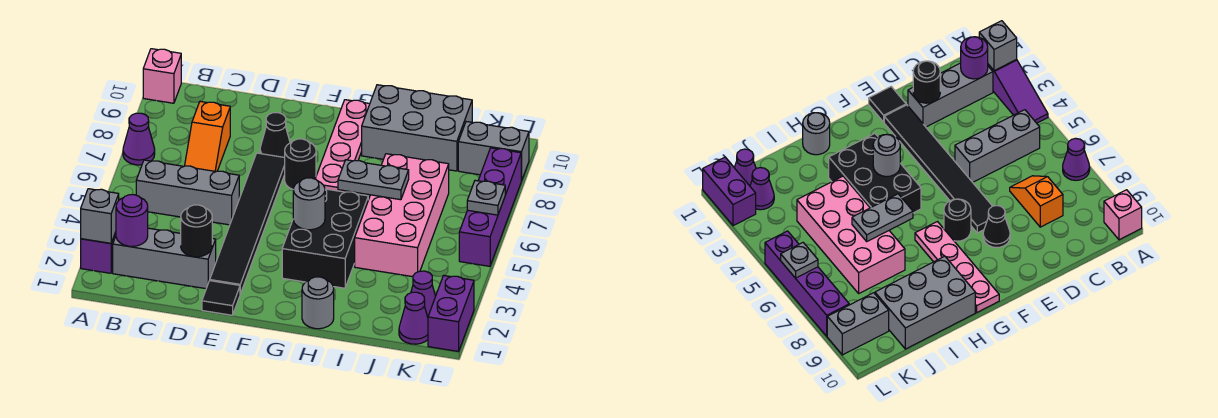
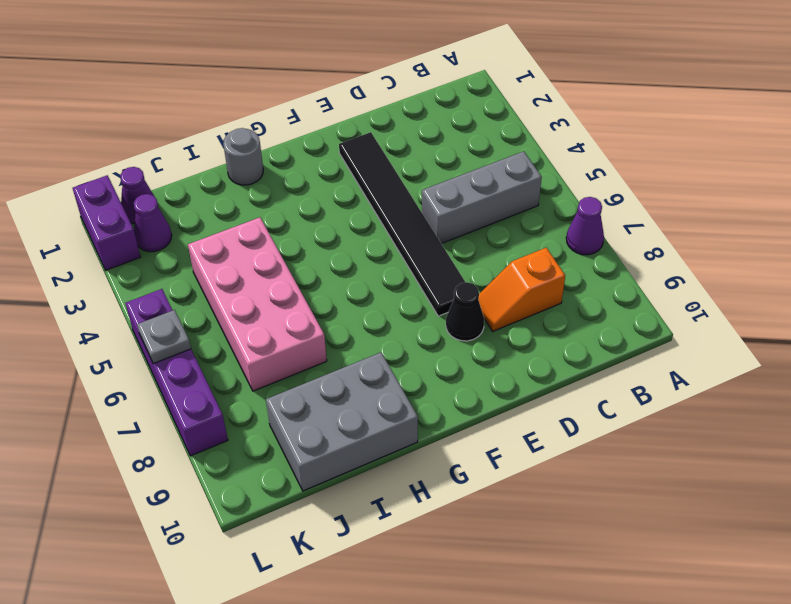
orange 1x2 slope [478,248,565,331] -> orange 1x2 slope turned to [185,102,230,172]
none -> purple 1x3 slope [81,232,116,273]
none -> pink 1x1 brick [143,49,181,103]
none -> grey 1x3 brick [113,228,216,289]

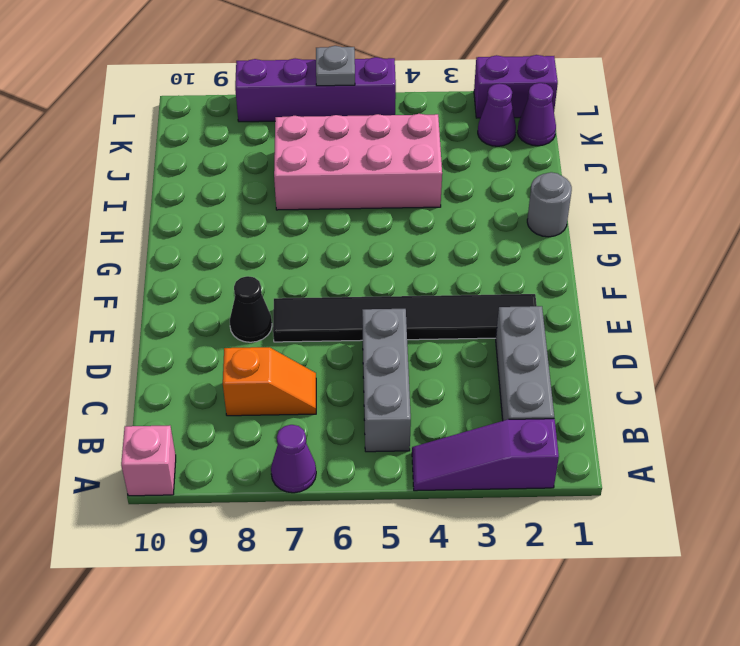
none -> black 1x1 tile [202,281,240,315]
none -> black 1x1 round brick [285,139,316,189]
none -> black 2x3 brick [282,189,368,288]

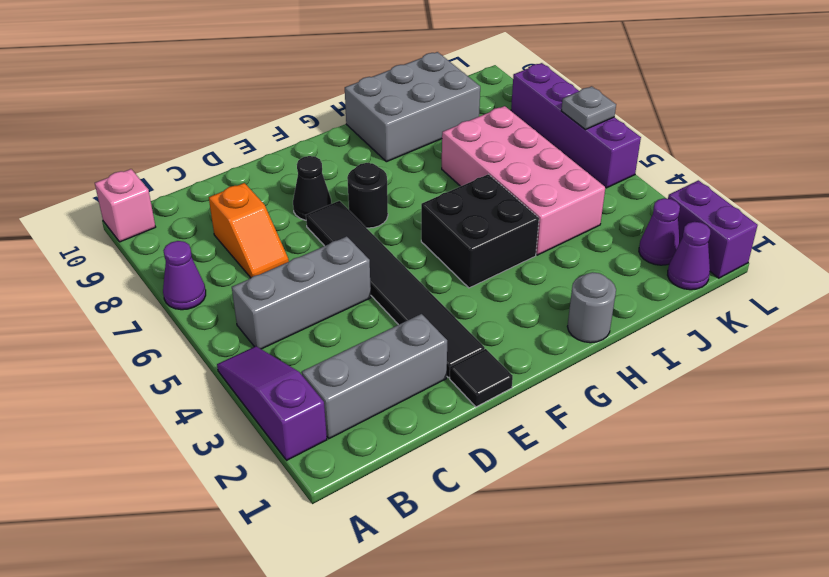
black 2x2 brick [421,174,539,288] -> black 2x3 brick [282,189,368,288]
none -> pink 1x4 plate [315,100,370,192]
none -> grey 1x2 brick [458,122,529,181]
none -> grey 1x1 brick [81,189,119,243]

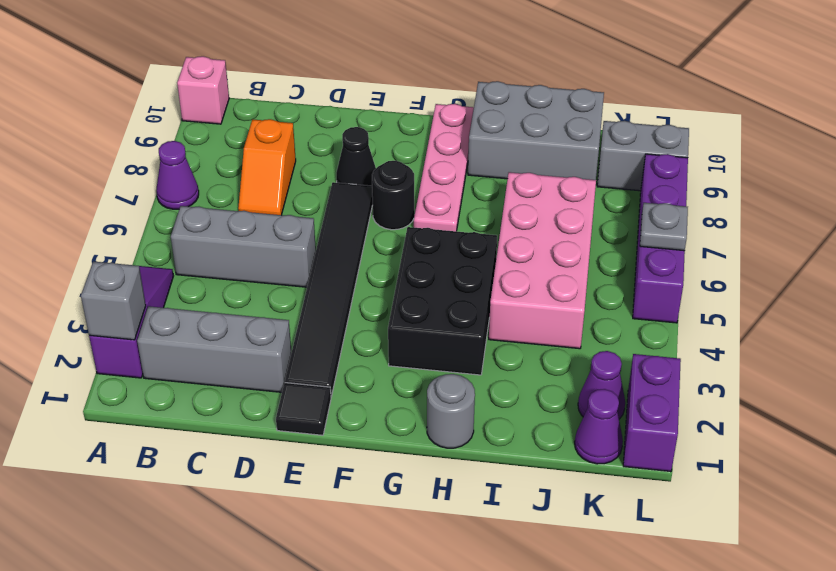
none -> purple 1x1 round brick [116,195,148,246]
none -> black 1x1 round brick [181,205,212,257]
none -> grey 1x1 round brick [293,178,325,230]

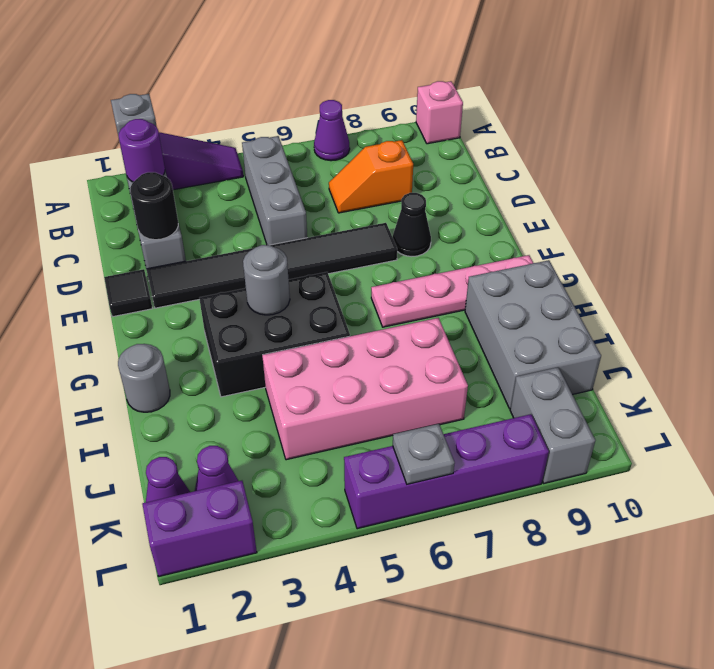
none -> black 1x1 round brick [285,139,316,189]
none -> grey 1x2 plate [338,160,409,200]

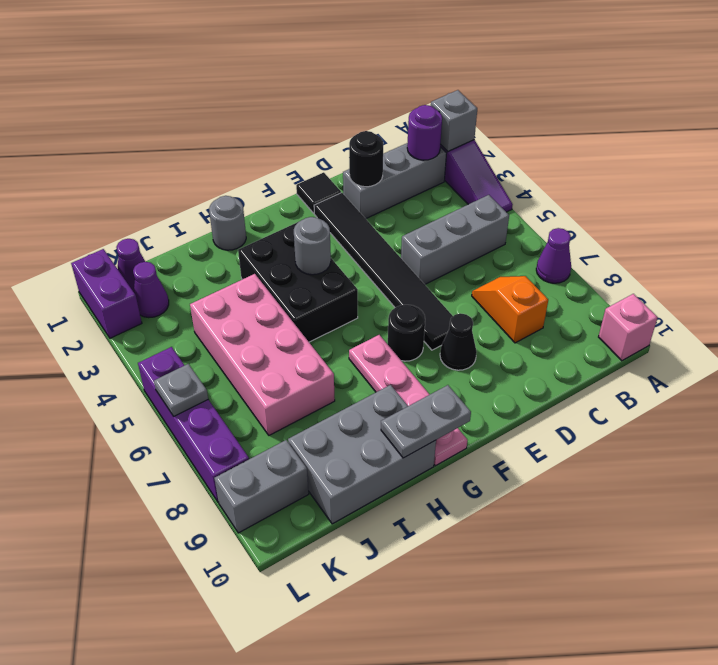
grey 1x2 plate [381,385,471,458] -> grey 1x2 plate moved to [338,160,409,200]

